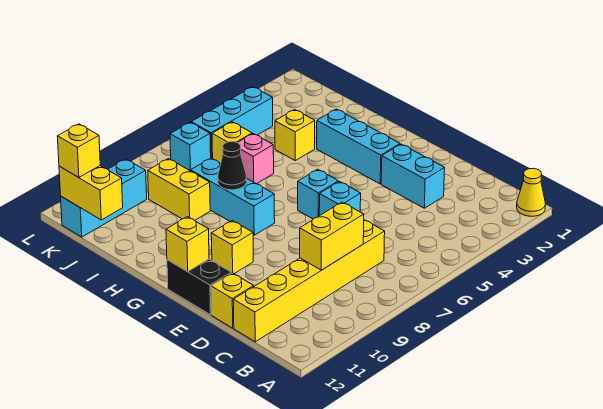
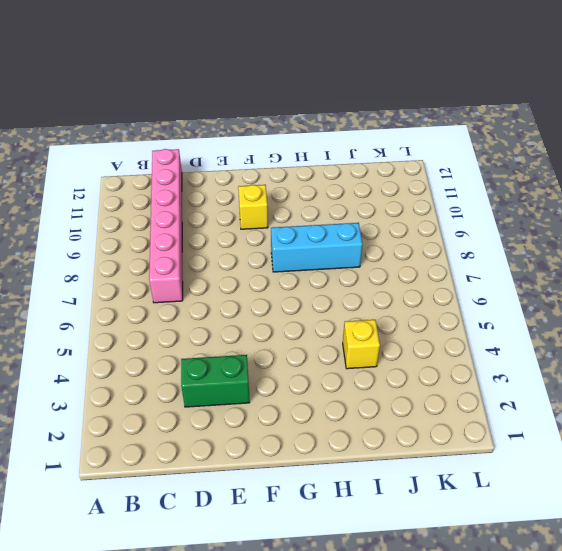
pink 1x6 brick [149,149,183,303] -> yellow 1x6 brick [233,220,385,342]
green 1x2 brick [181,355,250,407] -> cyan 1x2 brick [381,144,445,208]
none -> yellow 1x1 cone [517,169,546,216]
none -> yellow 1x1 brick [211,273,254,328]
none -> cyan 1x1 brick [319,182,361,216]

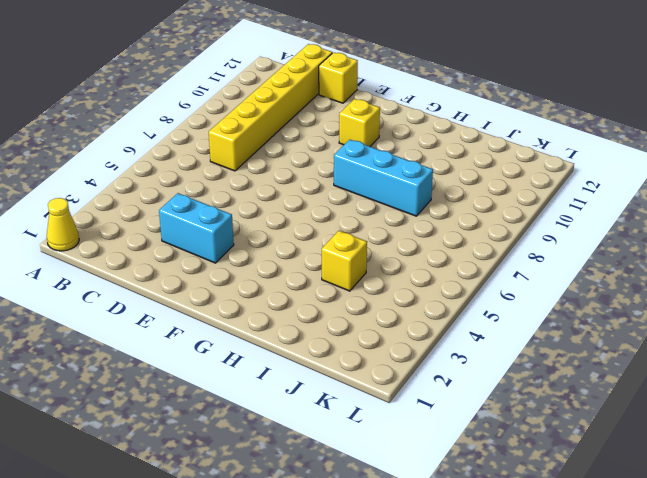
none -> cyan 1x1 brick [319,182,361,216]
none -> black 1x2 brick [167,259,231,315]
none -> cyan 1x3 brick [317,109,400,184]

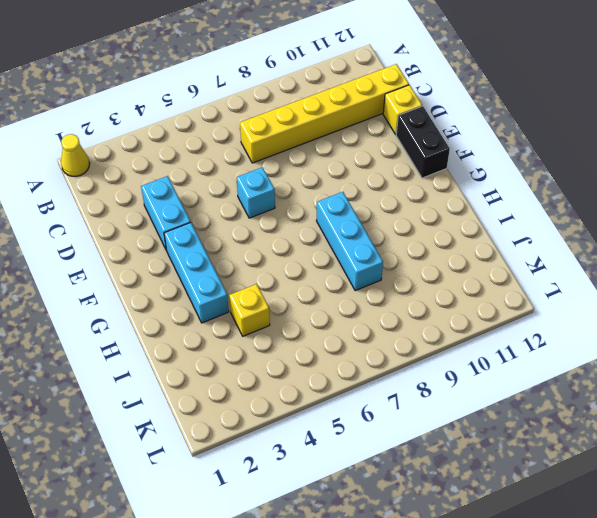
none -> cyan 1x1 brick [298,169,338,219]
none -> yellow 1x1 brick [211,220,253,274]
none -> pink 1x1 brick [238,134,274,184]

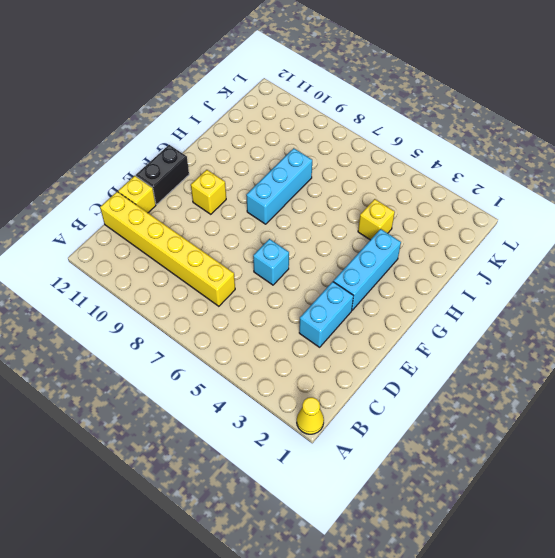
none -> cyan 1x1 brick [298,169,338,219]
none -> pink 1x1 brick [238,134,274,184]
none -> yellow 1x2 brick [148,159,210,220]

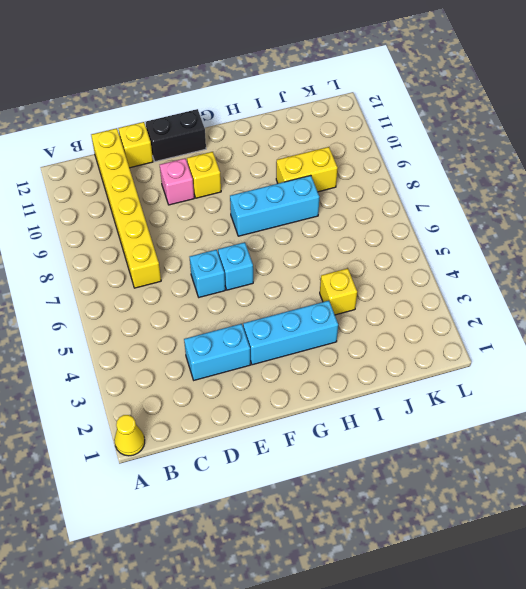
pink 1x1 brick [160,158,194,205] -> pink 1x1 brick moved to [238,134,274,184]
none -> yellow 1x1 brick [212,122,252,163]
none -> cyan 1x3 brick [191,87,273,159]
none -> cyan 1x1 brick [170,122,211,171]

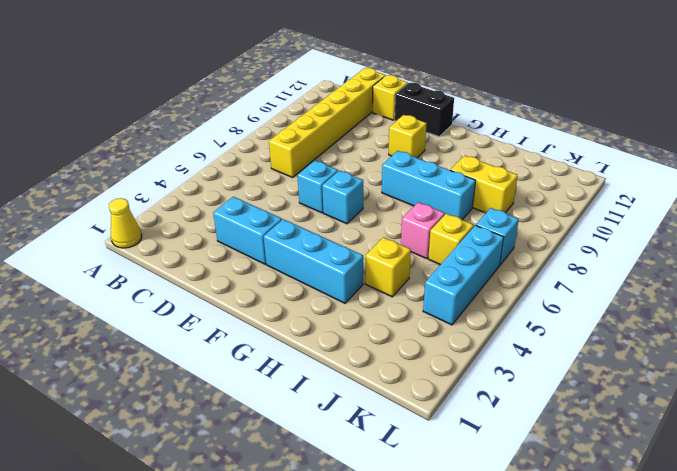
none -> cyan 1x3 brick [61,159,147,237]
none -> yellow 1x2 brick [300,202,364,270]
none -> yellow 1x1 brick [166,217,209,272]

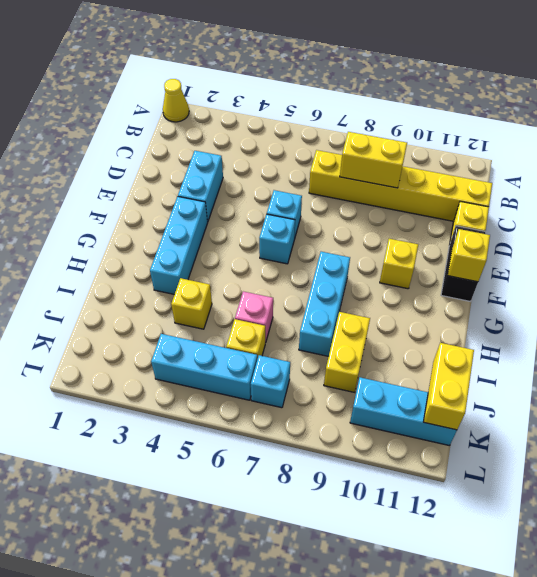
none -> black 1x1 cone [218,142,247,190]
none -> yellow 1x1 brick [57,124,100,177]

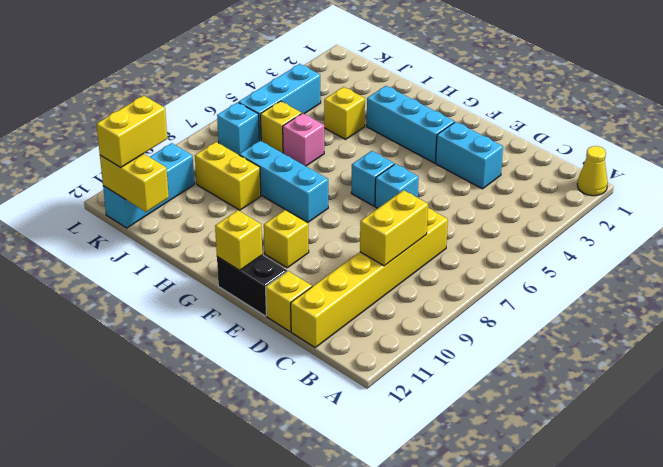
yellow 1x2 brick [97,96,167,167] -> yellow 1x1 brick [57,124,100,177]
none -> black 1x1 cone [218,142,247,190]

